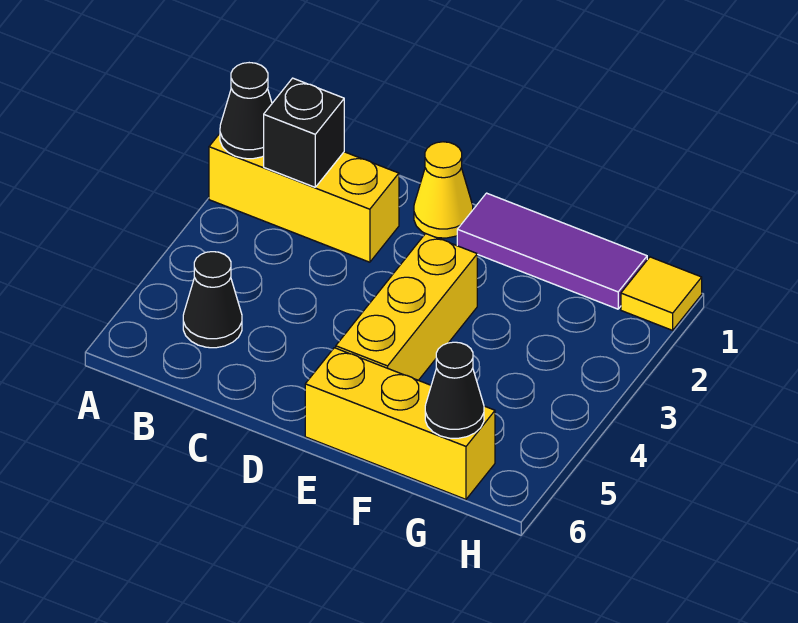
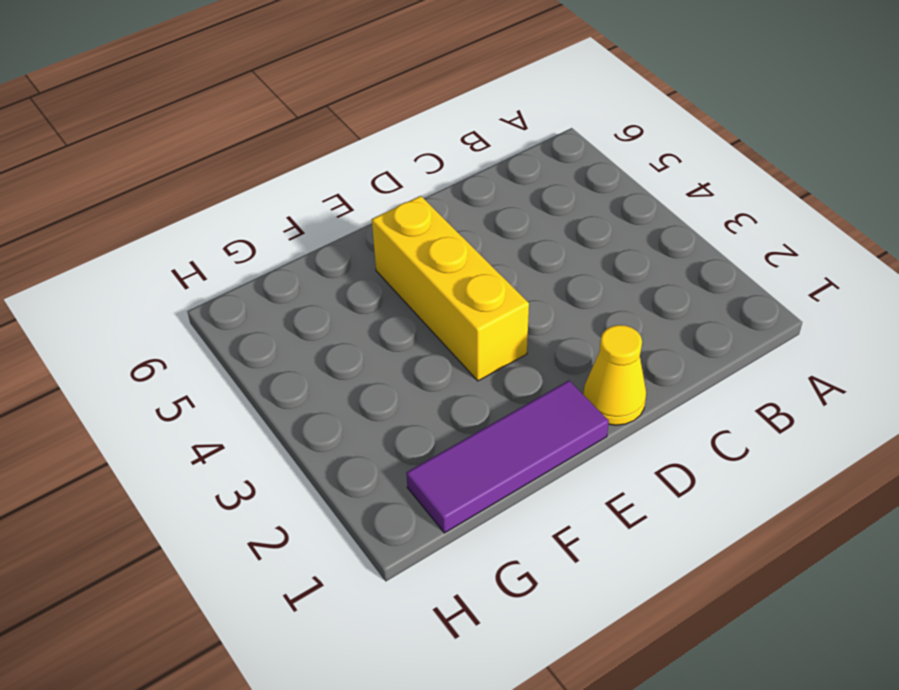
none -> yellow 1x3 brick [209,134,399,262]
none -> black 1x1 cone [183,252,242,348]

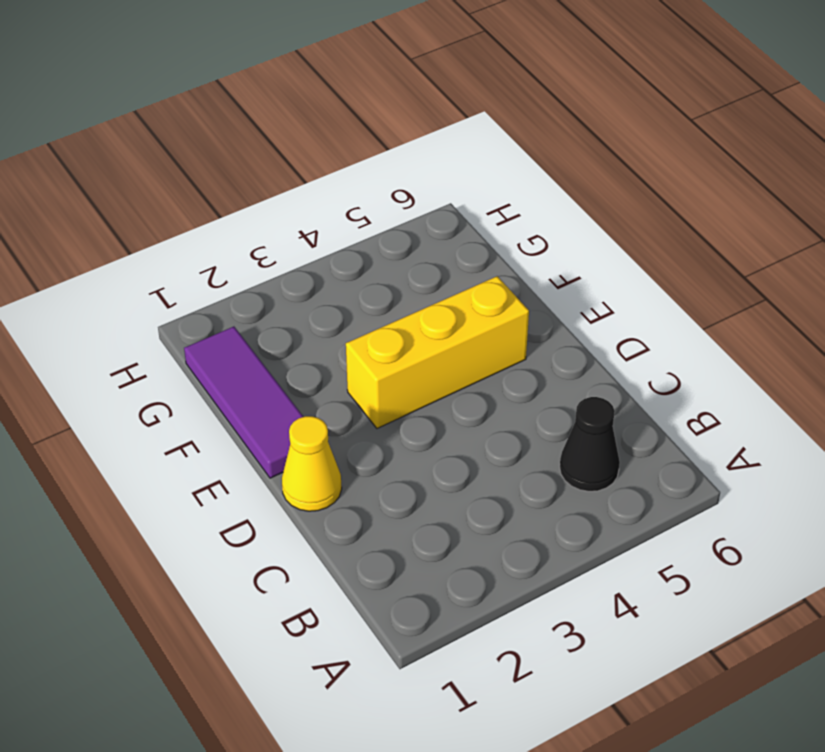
none -> yellow 1x3 brick [209,134,399,262]
none -> yellow 1x3 brick [305,348,495,499]

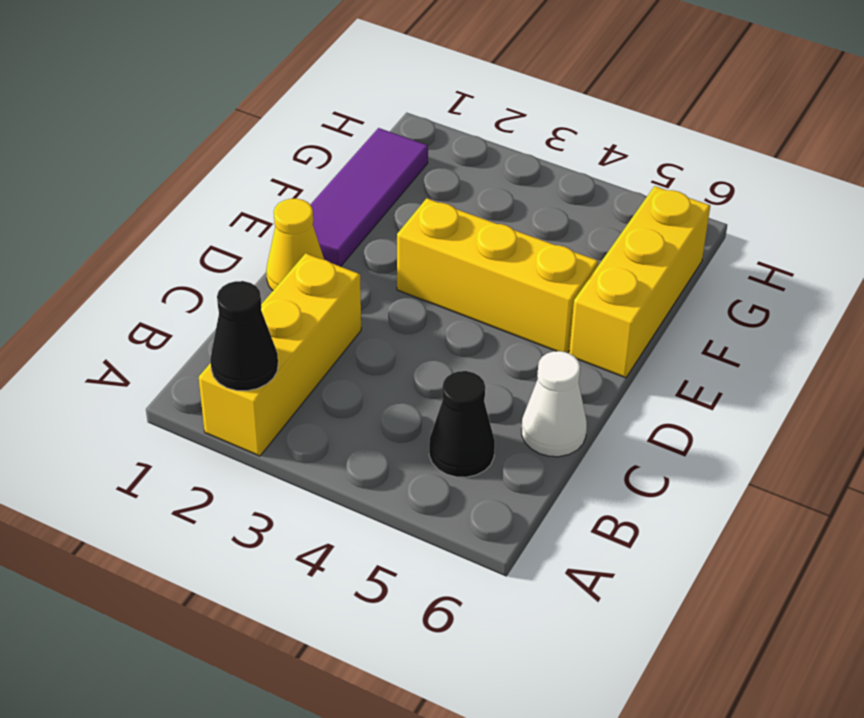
white 1x1 cone [522,351,587,457] -> none
none -> yellow 1x1 tile [621,257,702,330]
none -> black 1x1 brick [264,78,344,187]

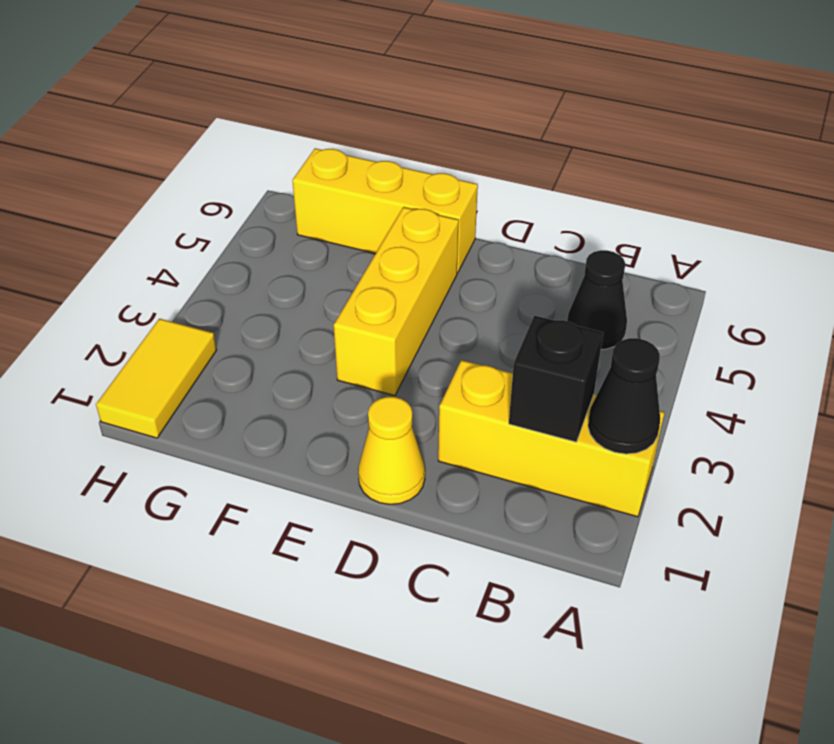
yellow 1x2 tile [96,319,217,438] -> yellow 1x1 tile [621,257,702,330]
none -> purple 1x3 tile [457,193,647,309]
none -> black 1x1 cone [425,342,484,438]

